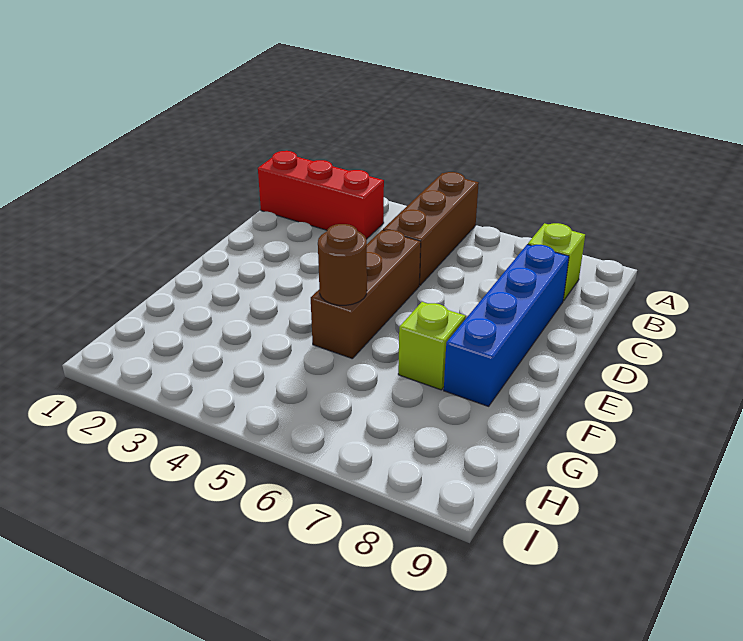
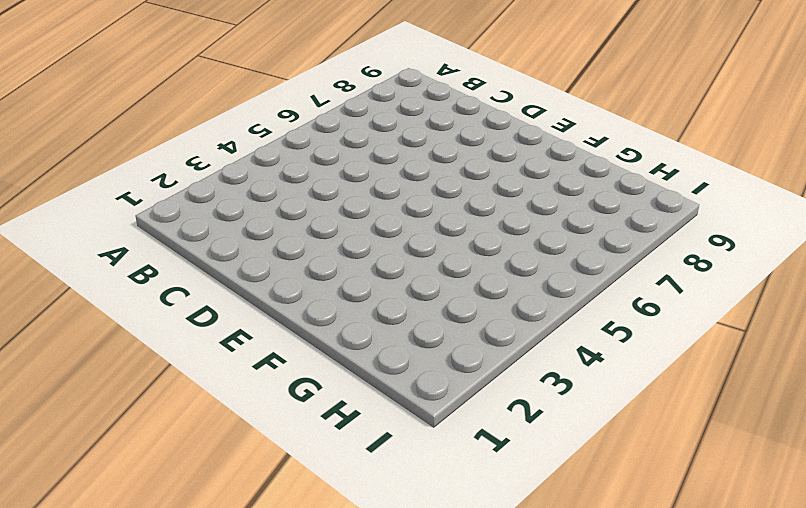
none -> brown 1x3 brick [383,172,479,285]
none -> red 1x3 brick [258,151,384,239]

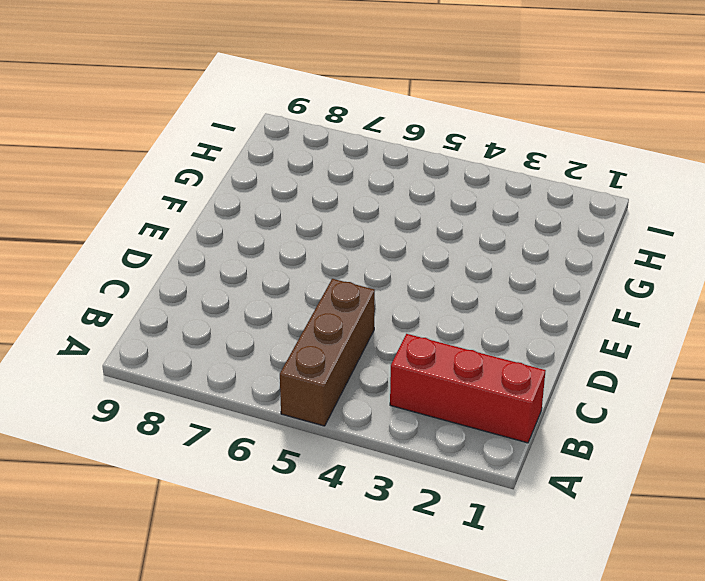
none -> lime 1x1 brick [528,223,585,301]
none -> blue 1x4 brick [444,244,569,406]

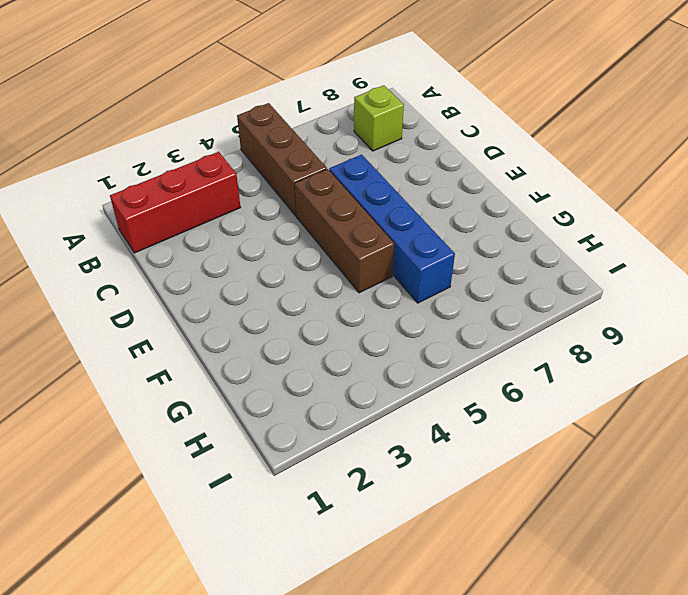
blue 1x4 brick [329,155,455,303] -> blue 1x4 brick moved to [444,244,569,406]
none -> lime 1x1 brick [398,302,466,390]
none -> brown 1x1 round brick [318,224,367,305]

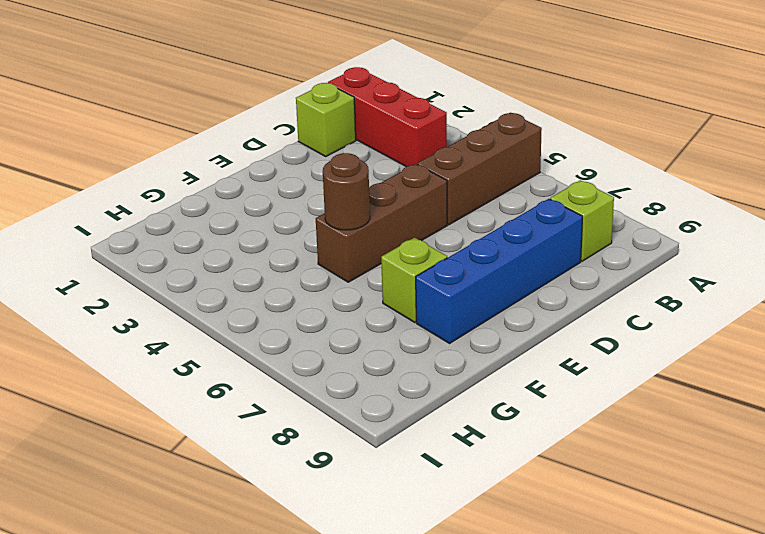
lime 1x1 brick [296,83,356,156] -> none

